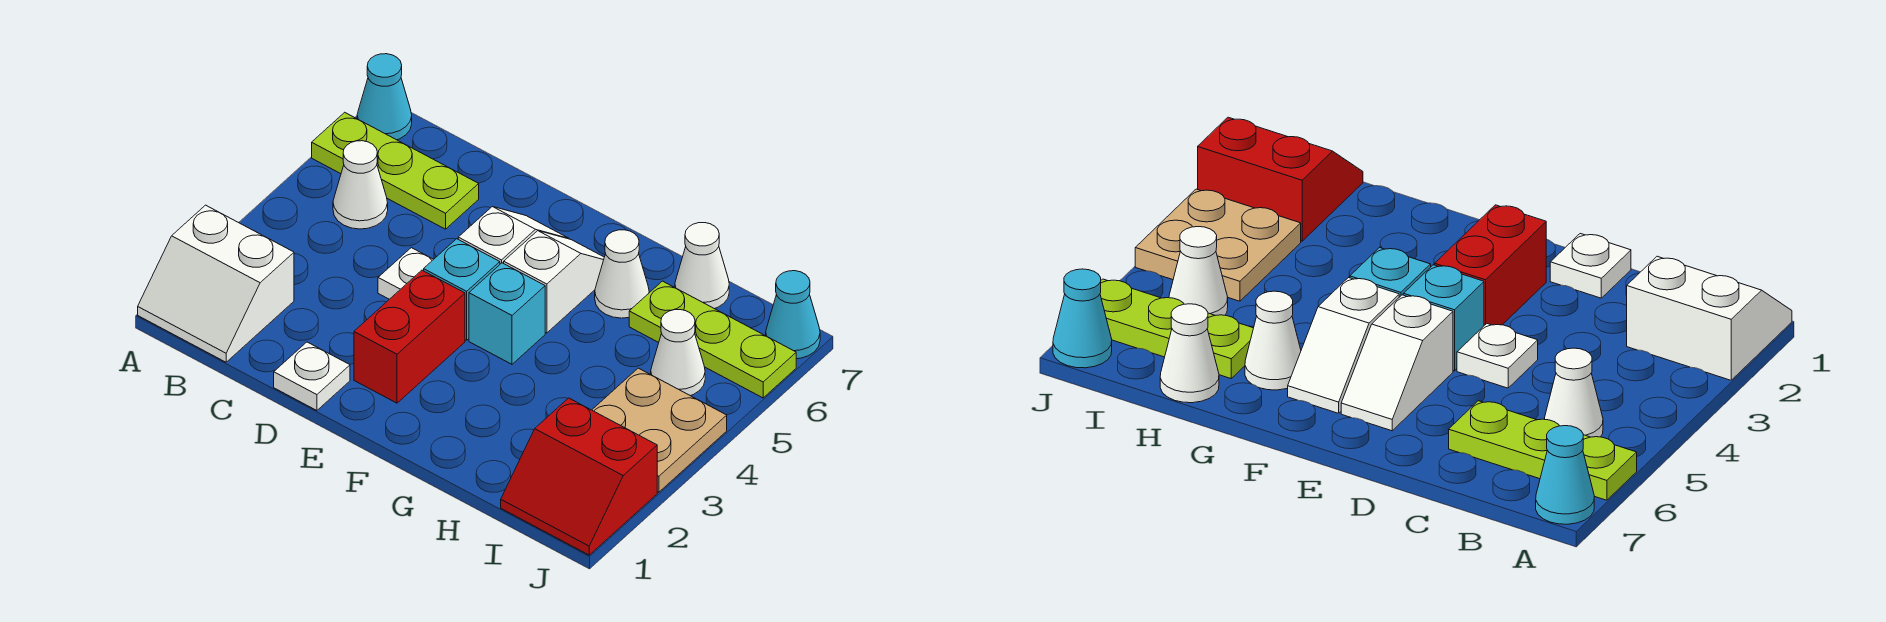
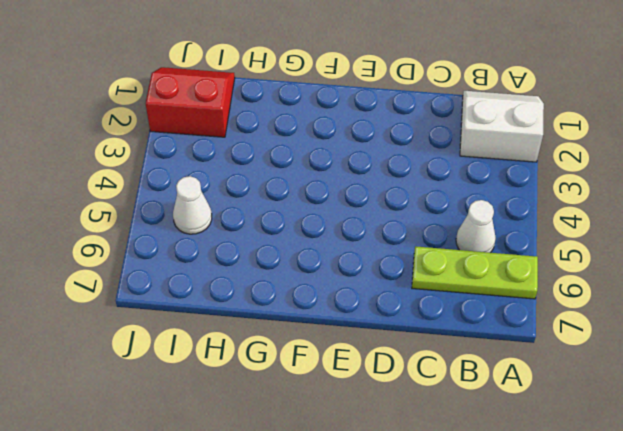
none -> cyan 1x1 cone [357,54,412,140]
none -> white 1x1 plate [274,342,350,410]
none -> white 1x1 plate [378,248,434,299]

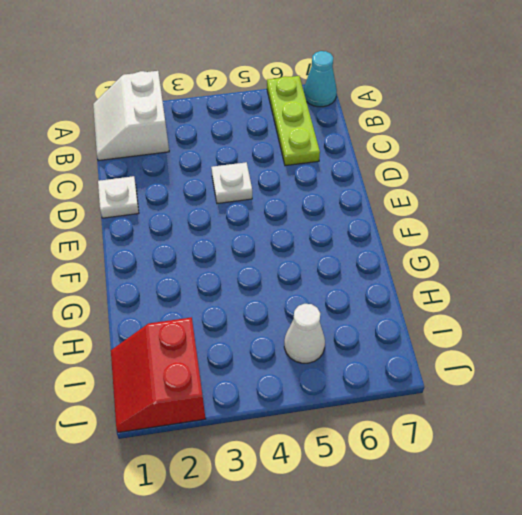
none -> white 1x1 cone [333,141,388,229]
none -> red 1x2 brick [354,270,465,403]
none -> cyan 1x1 brick [424,239,500,340]

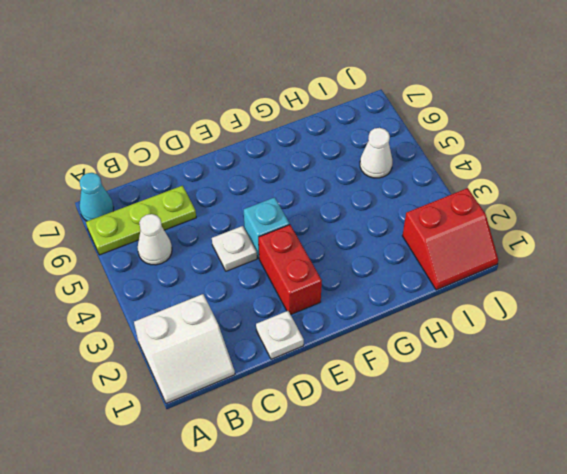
none -> white 1x2 slope [458,207,569,264]
none -> cyan 1x1 brick [469,263,545,364]
none -> white 1x2 slope [504,231,604,333]

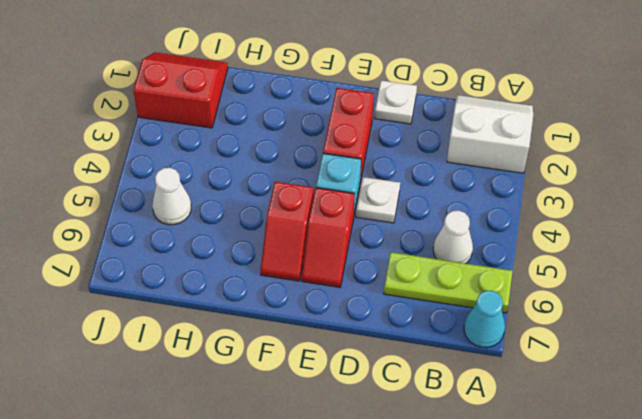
red 1x2 slope [301,188,355,287] -> white 1x2 slope [458,207,569,264]
red 1x2 slope [260,182,314,281] -> white 1x2 slope [504,231,604,333]
none -> cyan 1x1 brick [469,263,545,364]
none -> white 1x1 cone [595,230,649,318]
none -> lime 1x3 plate [629,281,796,398]

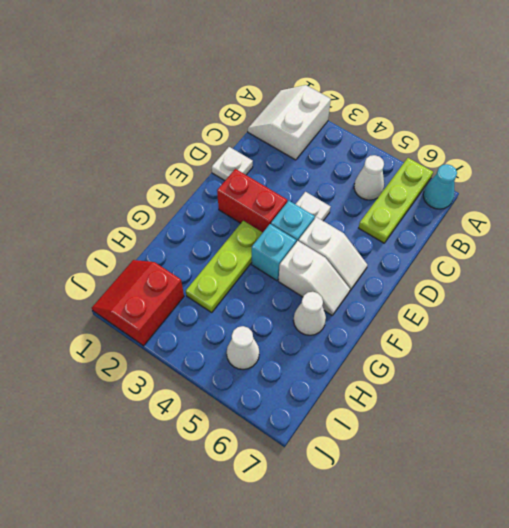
lime 1x3 plate [186,221,263,312] -> lime 1x3 plate moved to [629,281,796,398]
none -> white 1x1 cone [675,223,729,309]
none -> tan 2x2 plate [592,368,727,492]
none -> cyan 1x1 cone [766,271,820,359]

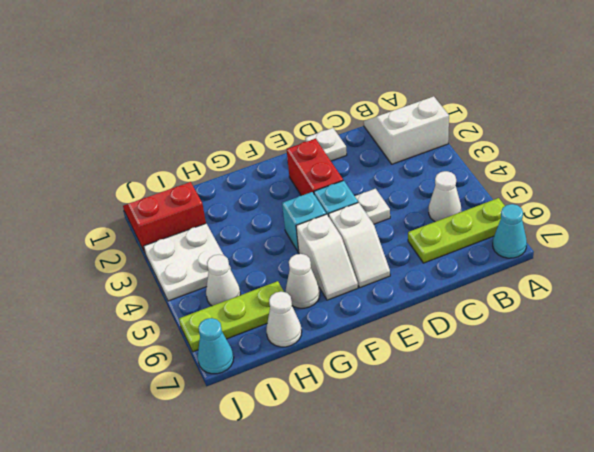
white 2x2 plate [144,224,231,301] -> tan 2x2 plate [592,368,727,492]

